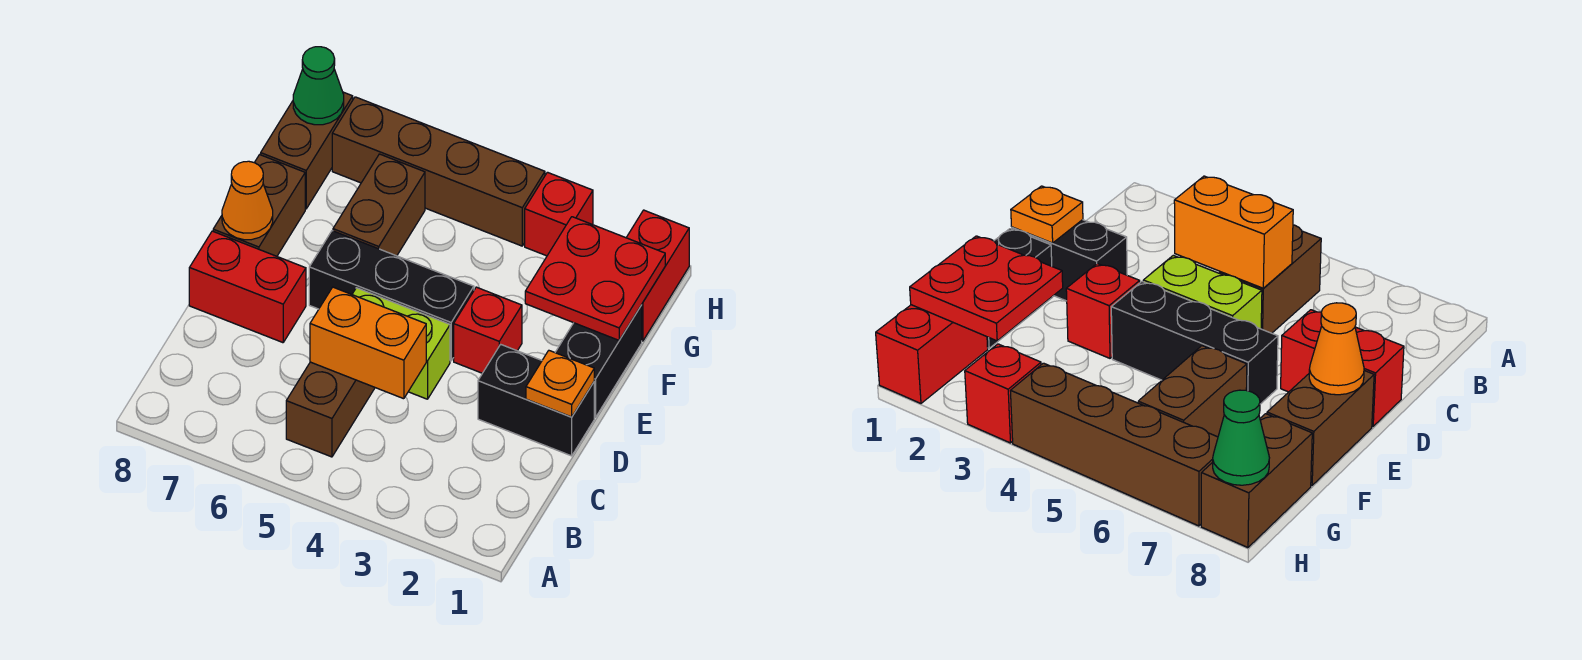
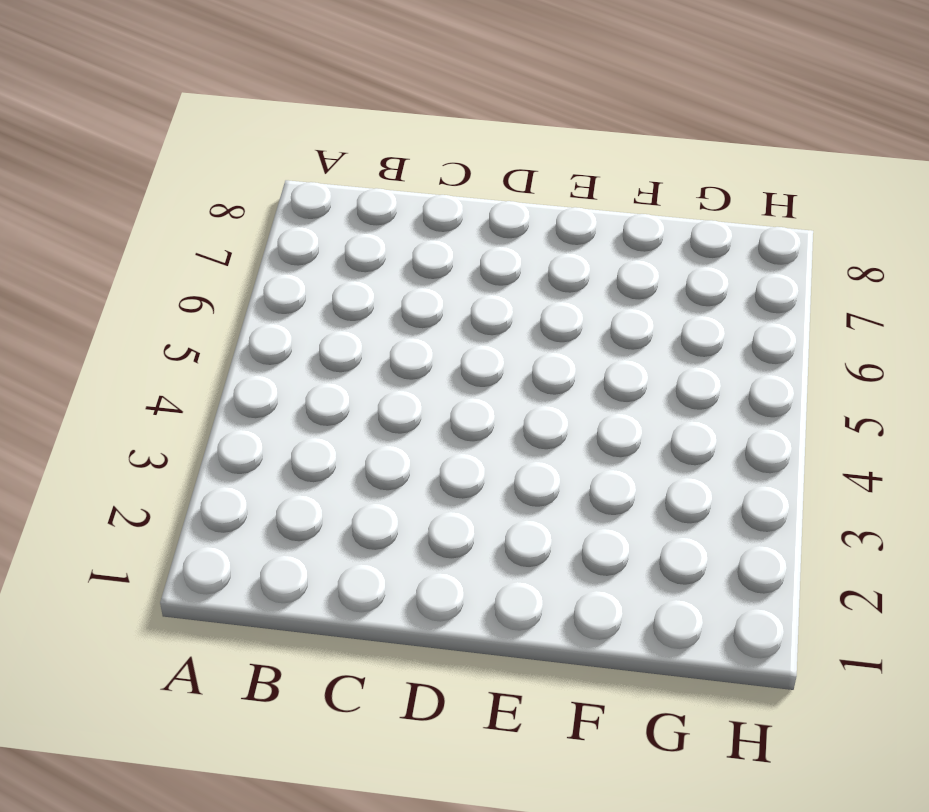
none -> brown 1x2 brick [286,362,375,457]
none -> black 1x2 brick [478,344,594,456]
none -> lime 1x2 brick [352,288,450,399]

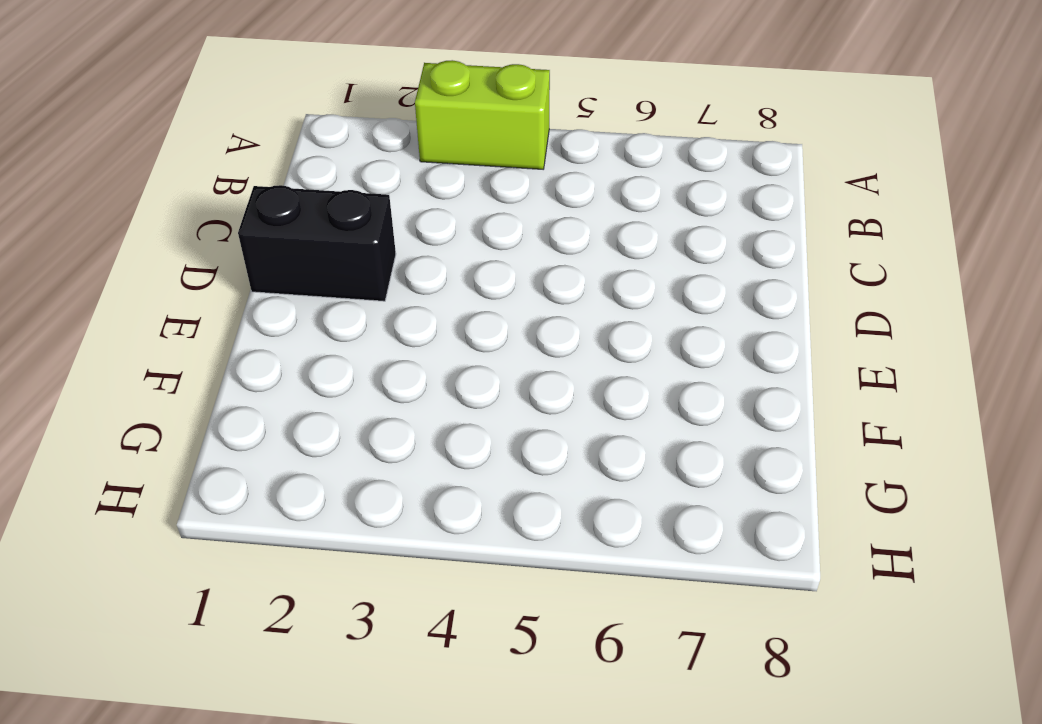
lime 1x2 brick [415,60,550,169] -> lime 1x2 brick moved to [352,288,450,399]
none -> brown 1x2 brick [286,362,375,457]
none -> red 1x2 brick [189,231,306,343]
none -> black 1x2 brick [555,305,642,418]

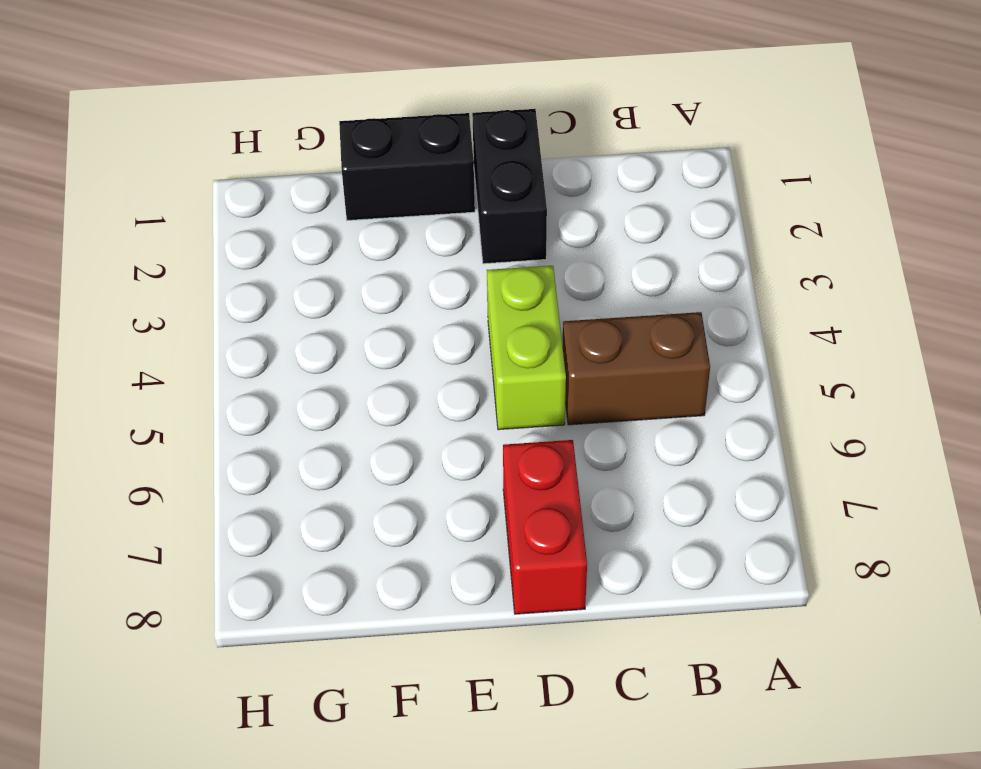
none -> red 1x1 brick [454,287,522,373]
none -> black 1x3 brick [309,231,474,361]
none -> brown 1x2 brick [213,155,305,256]

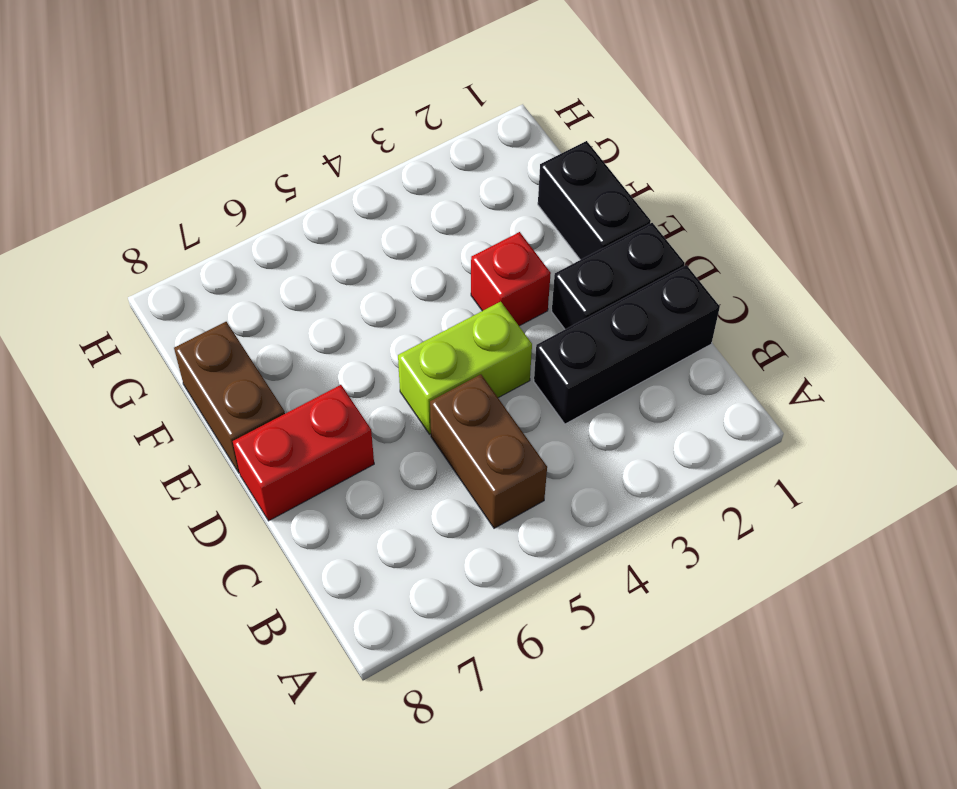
black 1x3 brick [534,265,720,424] -> black 1x3 brick moved to [309,231,474,361]
none -> brown 1x2 brick [333,154,425,256]
none -> red 1x2 brick [626,210,689,341]
none -> brown 1x2 brick [261,92,353,209]

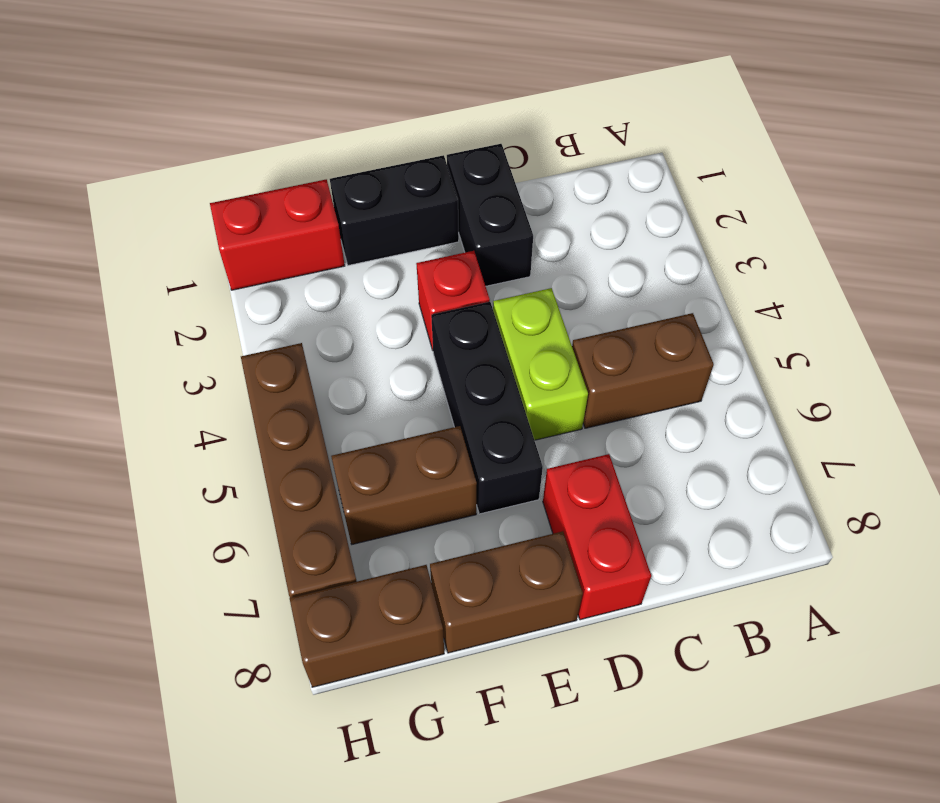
none -> red 1x1 brick [525,172,593,256]
none -> orange 1x2 brick [310,287,426,399]
none -> orange 1x1 plate [526,351,594,417]

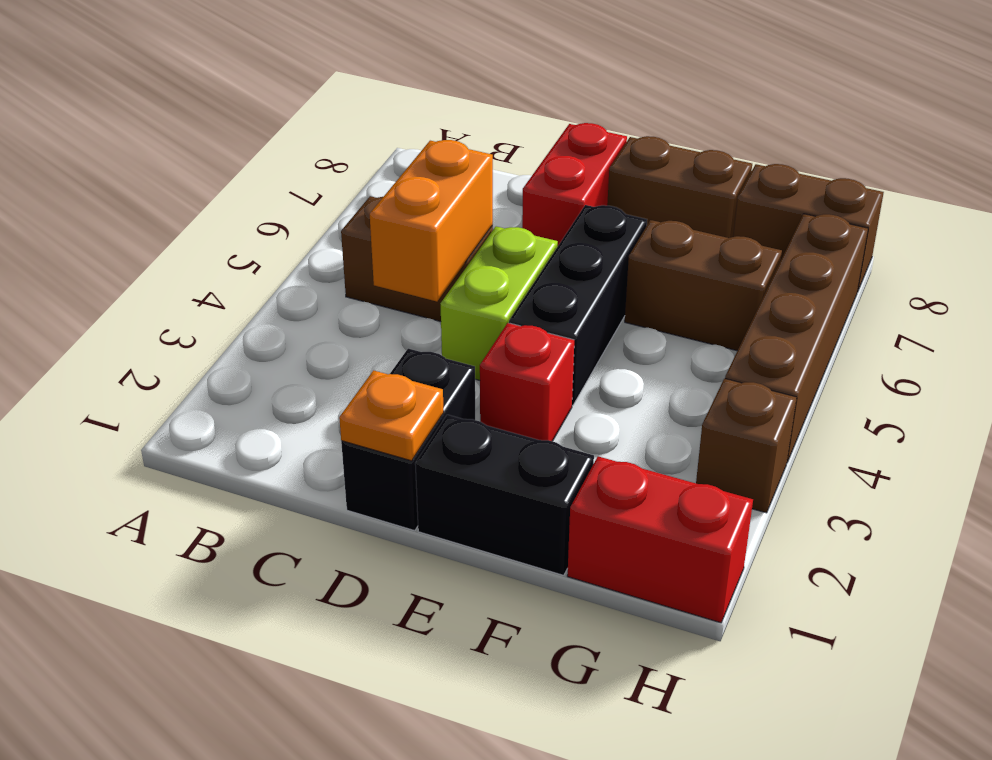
brown 1x1 brick [696,379,797,513] -> red 1x1 brick [525,172,593,256]
none -> orange 1x1 cone [222,161,273,240]
none -> red 2x2 plate [525,217,665,340]
none -> green 1x1 cone [293,47,344,125]

